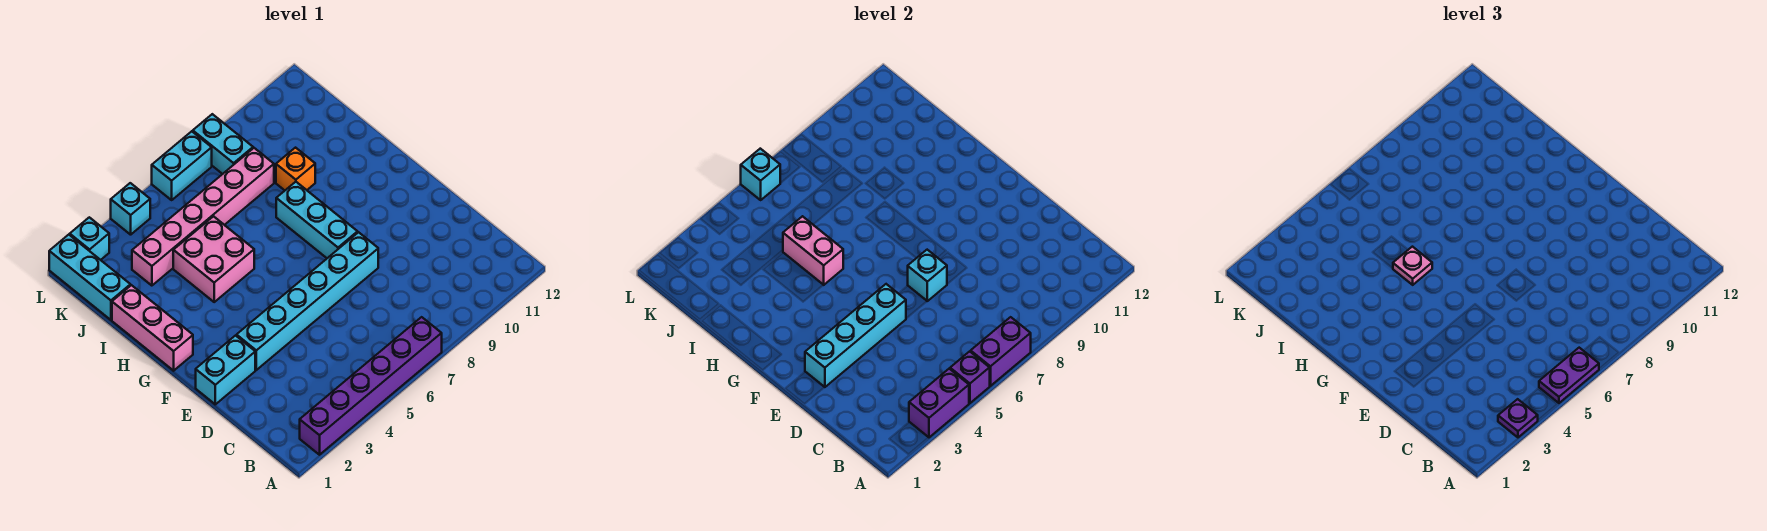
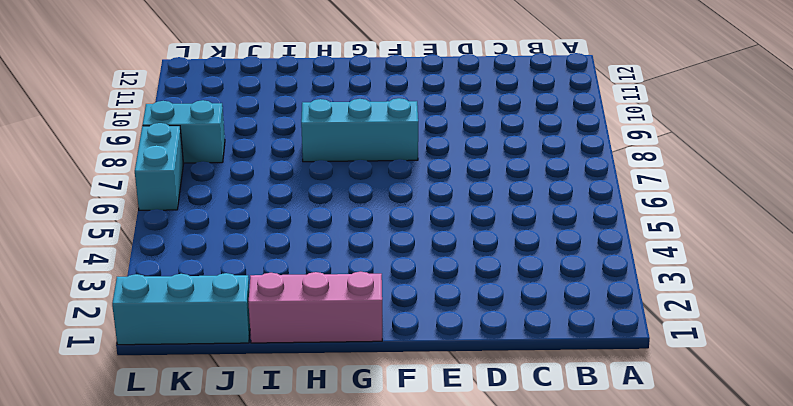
none -> purple 1x6 brick [300,317,442,455]
none -> cyan 1x2 brick [196,336,255,404]
none -> cyan 1x6 brick [237,232,378,370]

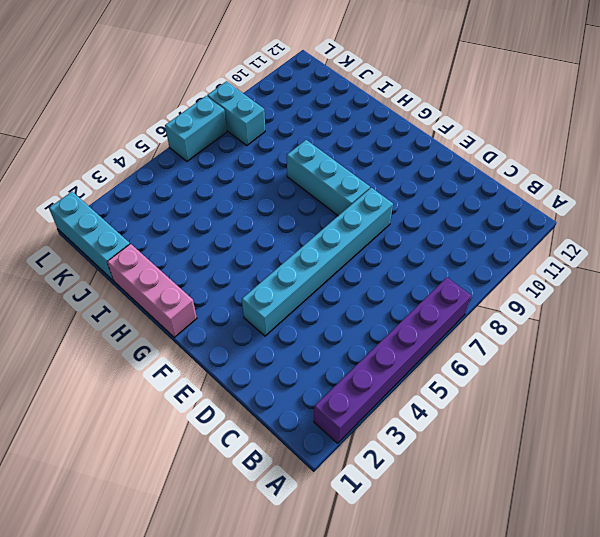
none -> cyan 1x2 brick [196,336,255,404]
none -> pink 2x2 brick [173,216,254,302]
none -> orange 1x1 brick [276,148,315,190]

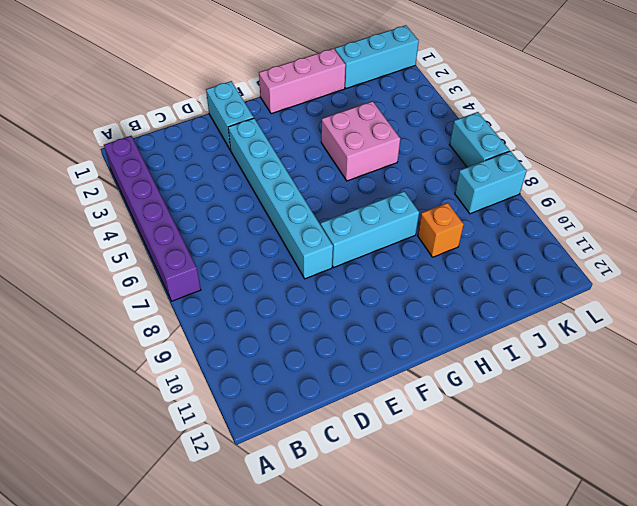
none -> pink 1x6 brick [132,148,274,286]
none -> cyan 1x1 brick [70,217,109,260]
none -> cyan 1x1 brick [111,183,150,235]

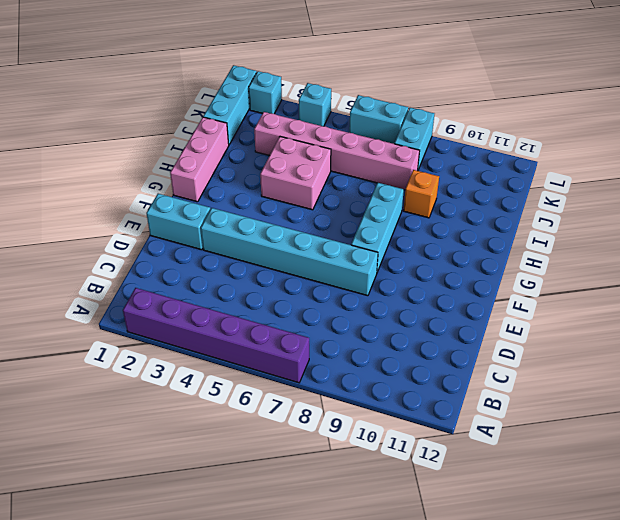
none -> purple 1x2 brick [909,369,969,437]
none -> purple 1x1 brick [950,351,990,403]
none -> purple 1x2 brick [971,317,1031,386]

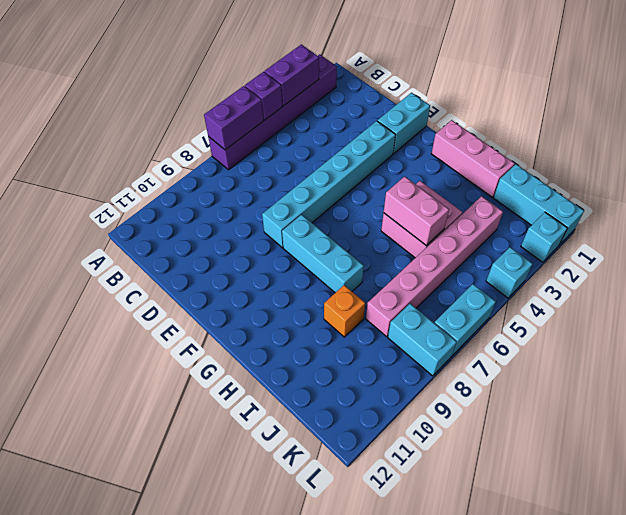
none -> cyan 1x4 brick [805,284,906,387]
none -> cyan 1x1 brick [908,250,947,301]
none -> cyan 1x1 brick [741,149,780,200]

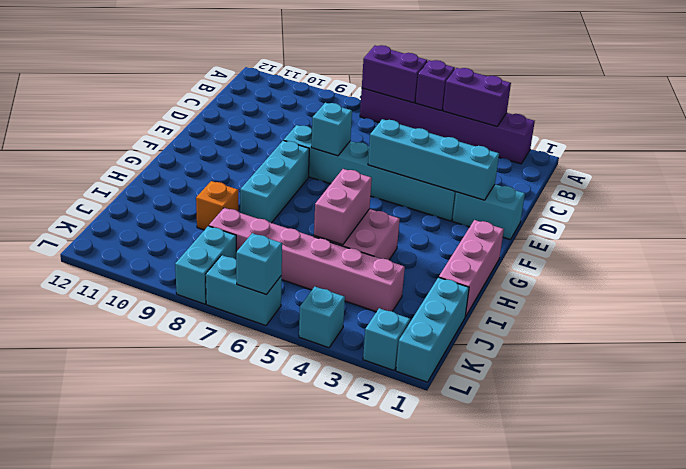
none -> purple 1x1 plate [1498,399,1538,437]
none -> purple 1x2 plate [1539,348,1599,403]
none -> pink 1x1 plate [1393,247,1432,285]

